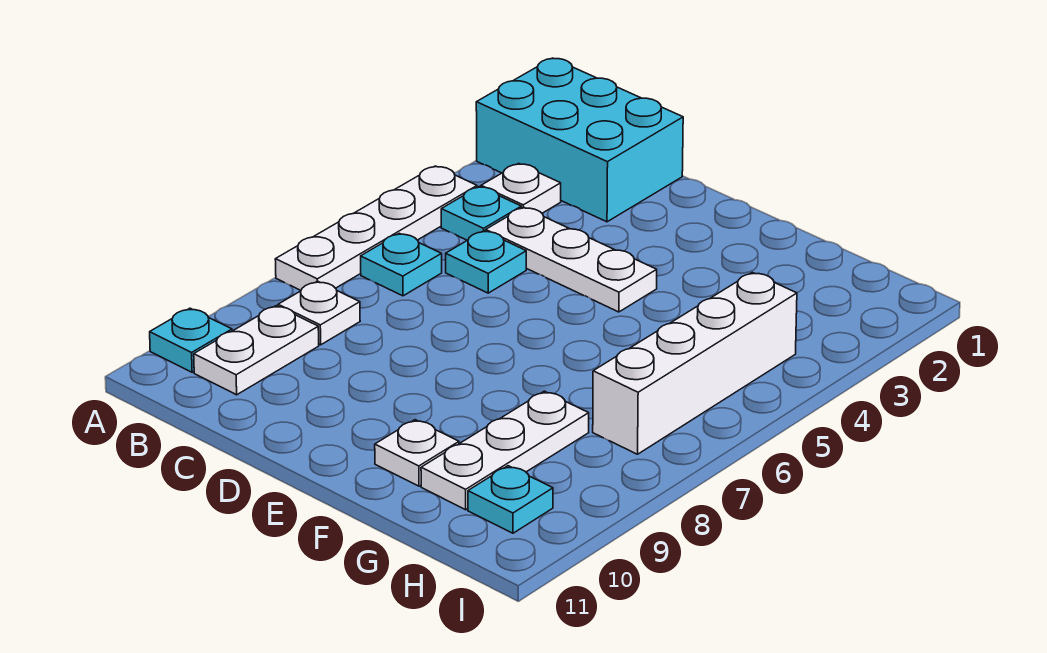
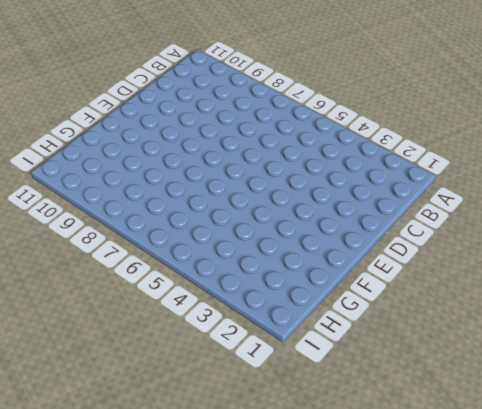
none -> cyan 2x3 brick [476,58,683,222]
none -> white 1x4 plate [275,166,477,290]
none -> cyan 1x1 plate [150,308,232,372]

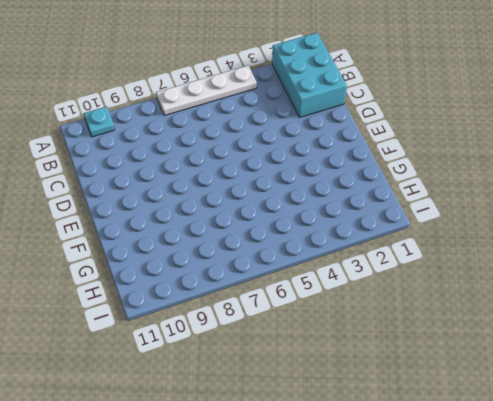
none -> white 1x1 plate [481,163,561,213]
none -> cyan 1x1 plate [441,187,521,240]
none -> cyan 1x1 plate [361,233,442,296]

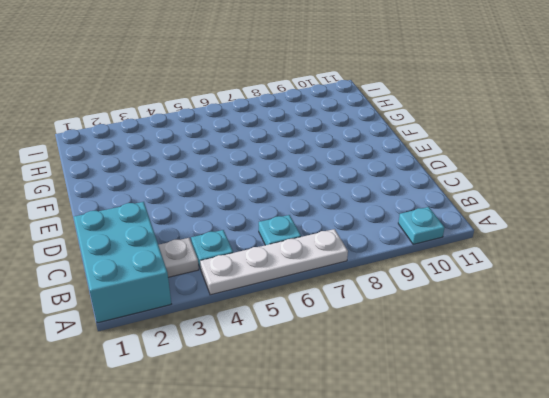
none -> white 1x1 plate [278,281,360,345]
none -> white 1x2 plate [194,306,319,395]
none -> white 1x3 plate [486,207,657,312]

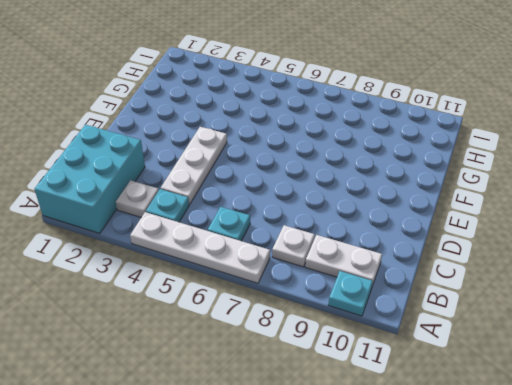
none -> cyan 1x1 plate [446,231,526,293]
none -> white 1x1 plate [375,420,459,486]
none -> white 1x3 plate [421,391,589,510]

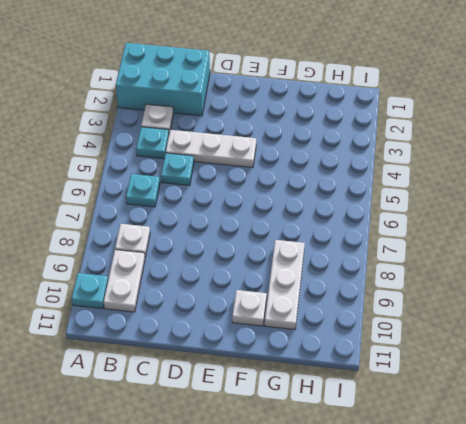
none -> white 1x4 plate [275,166,477,290]
none -> white 1x4 brick [593,272,797,454]
none -> cyan 1x1 plate [468,466,553,533]

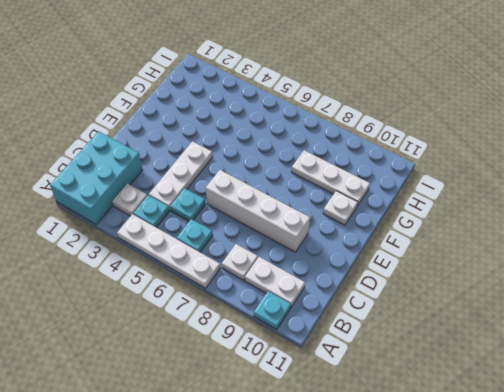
white 1x4 brick [206,170,310,252] -> white 1x4 brick moved to [593,272,797,454]
none -> cyan 1x1 plate [468,466,553,533]

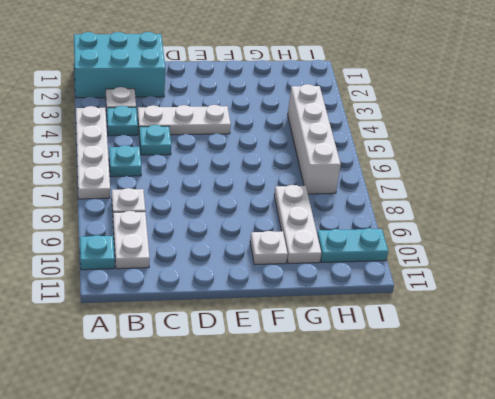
cyan 1x2 plate [317,228,388,262] -> cyan 1x1 plate [468,466,553,533]

